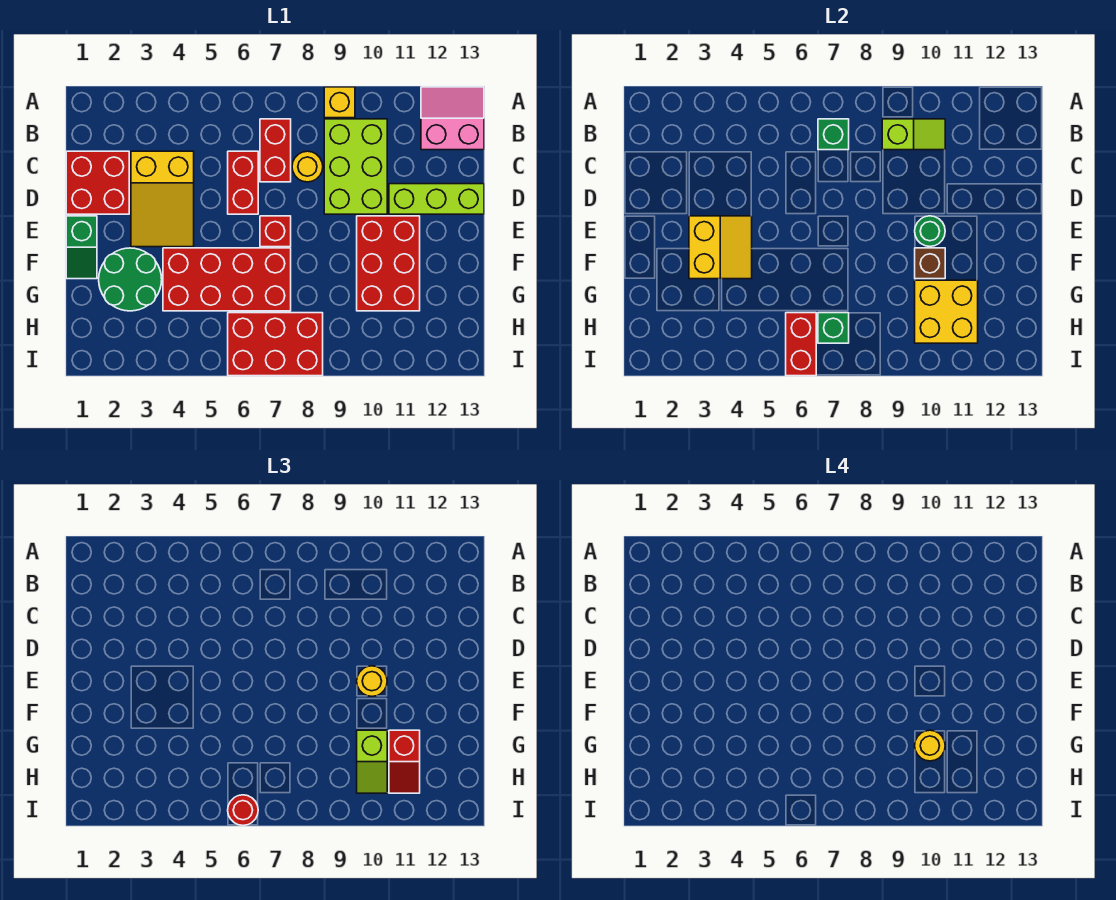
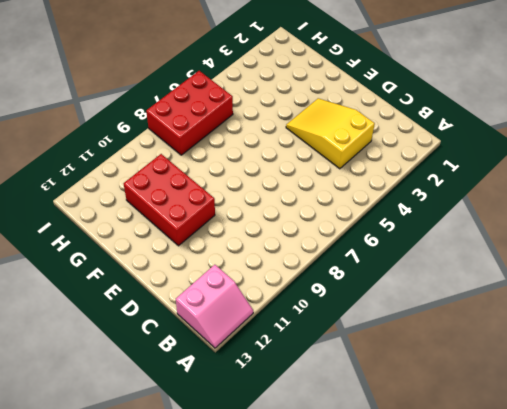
none -> yellow 1x1 brick [324,87,355,118]
none -> red 1x2 brick [260,119,291,182]
none -> lime 2x3 brick [324,119,387,214]

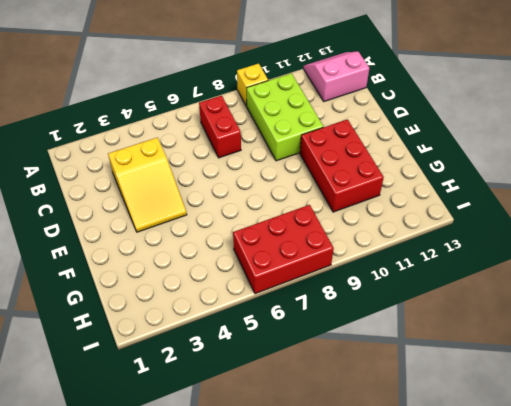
none -> red 2x2 brick [66,151,129,214]
none -> red 1x2 brick [228,151,258,214]
none -> yellow 1x1 round brick [292,151,323,182]

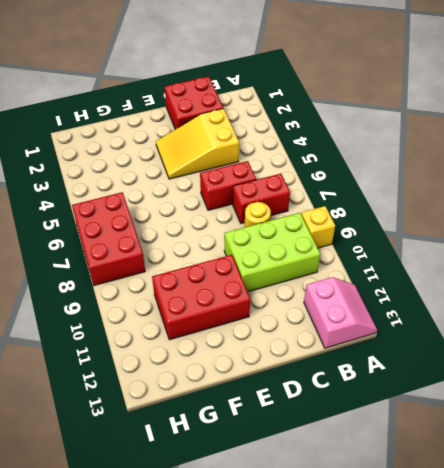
none -> lime 1x3 brick [389,184,484,214]
none -> green 1x2 slope [66,216,97,279]
none -> red 1x1 brick [260,216,291,247]

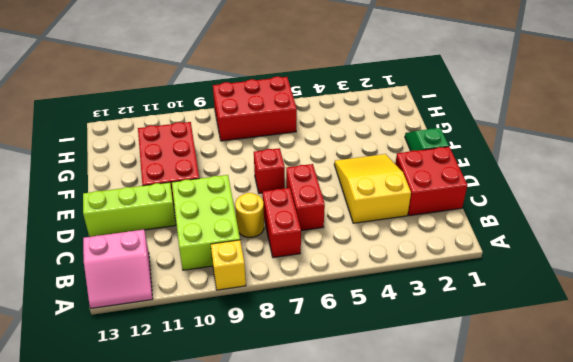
none -> green 2x2 round brick [99,248,162,311]
none -> red 2x4 brick [163,248,291,311]
none -> green 1x1 brick [818,119,849,150]

